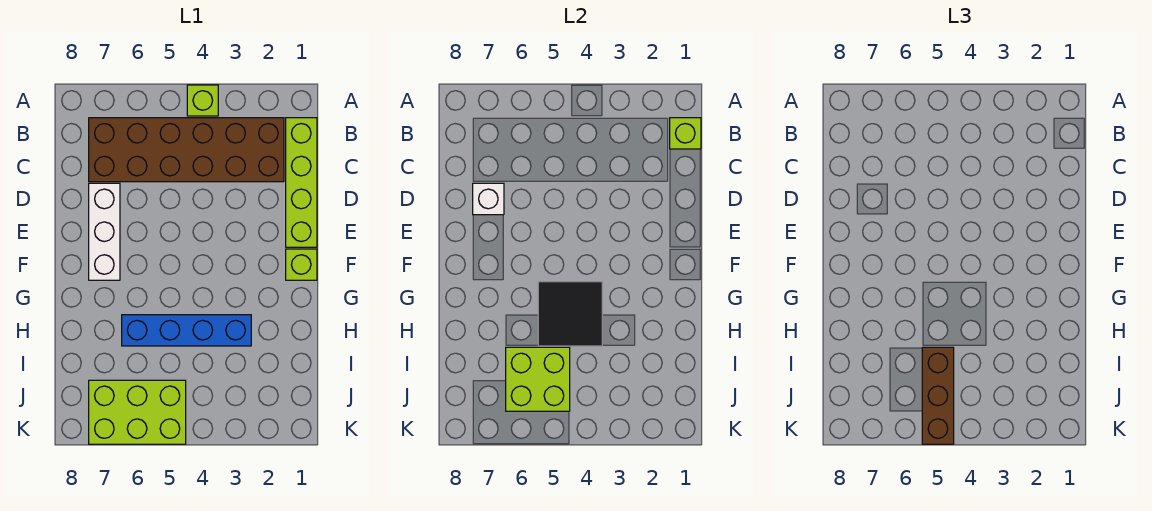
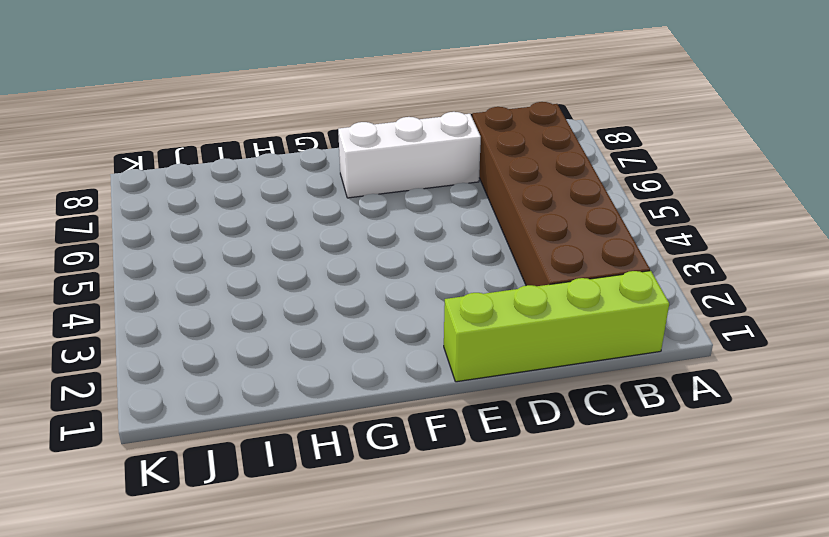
none -> lime 1x1 brick [187,85,218,116]
none -> lime 1x1 brick [286,249,317,280]
none -> blue 1x4 brick [122,315,251,346]

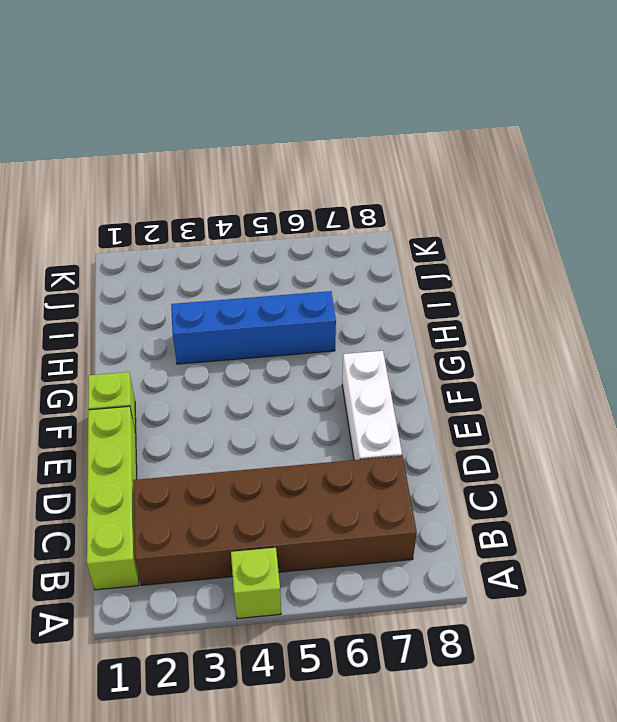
none -> lime 2x3 brick [89,380,186,444]
none -> lime 1x1 brick [670,118,701,149]
none -> white 1x1 brick [473,183,504,215]

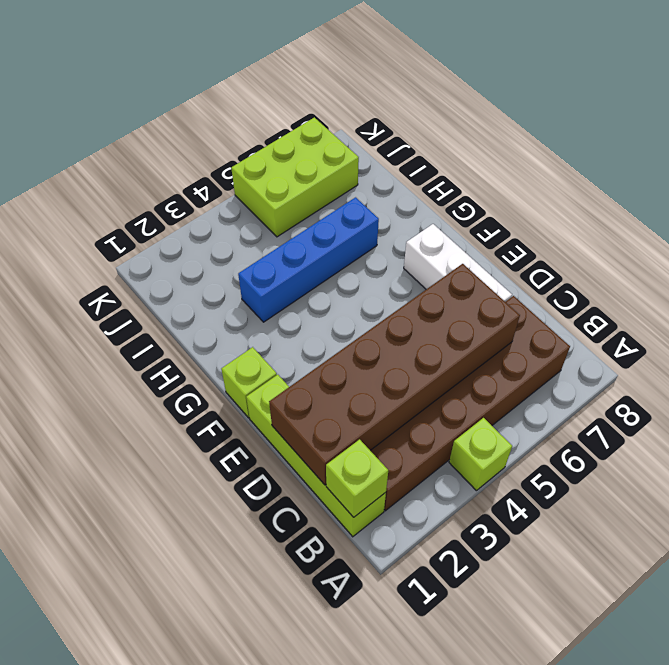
brown 2x6 brick [269,264,520,485] -> none
none -> white 1x1 brick [473,183,504,215]
none -> black 2x2 tile [538,282,602,346]
none -> lime 2x2 brick [506,347,570,411]

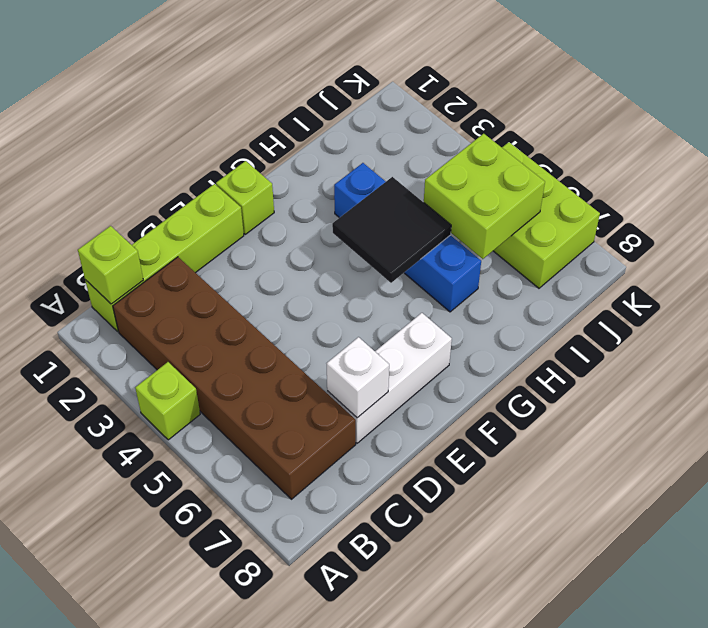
none -> brown 1x3 brick [922,347,954,444]

